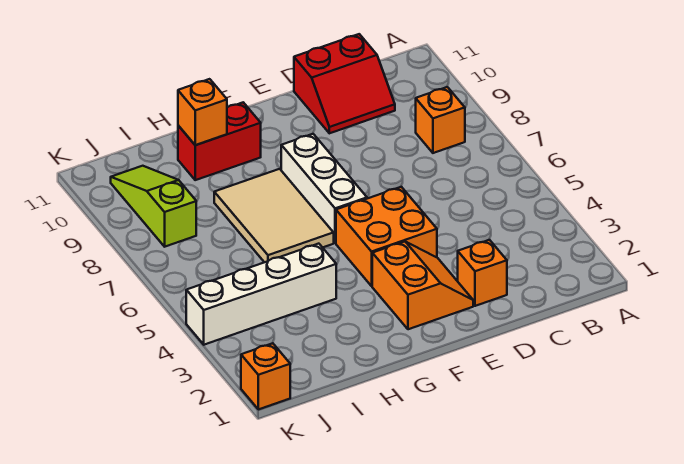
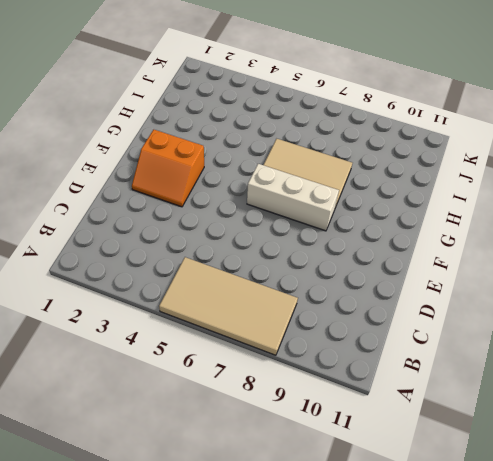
tan 2x4 tile [159,257,298,355] -> orange 1x1 brick [416,87,465,153]
none -> red 2x2 slope [294,34,395,133]
none -> orange 1x1 brick [458,240,507,306]
none -> orange 2x2 brick [336,187,437,286]

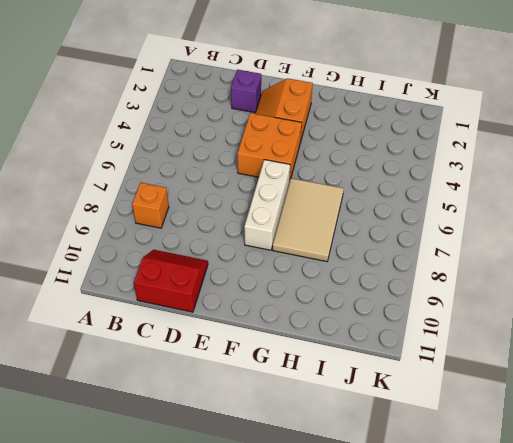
purple 1x1 brick [231,70,261,113] -> orange 1x1 brick [458,240,507,306]
none -> red 1x2 brick [178,102,261,180]
none -> white 1x4 brick [186,244,336,345]
none -> lime 1x3 slope [111,166,196,247]

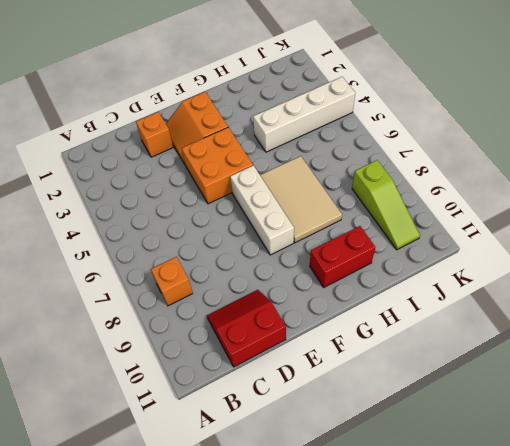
none -> orange 1x1 brick [241,343,290,409]
none -> orange 1x1 brick [178,79,227,145]

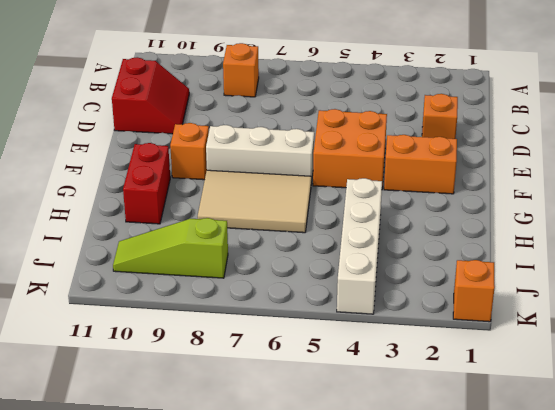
orange 1x1 brick [170,123,209,180] -> orange 1x1 brick moved to [178,79,227,145]

